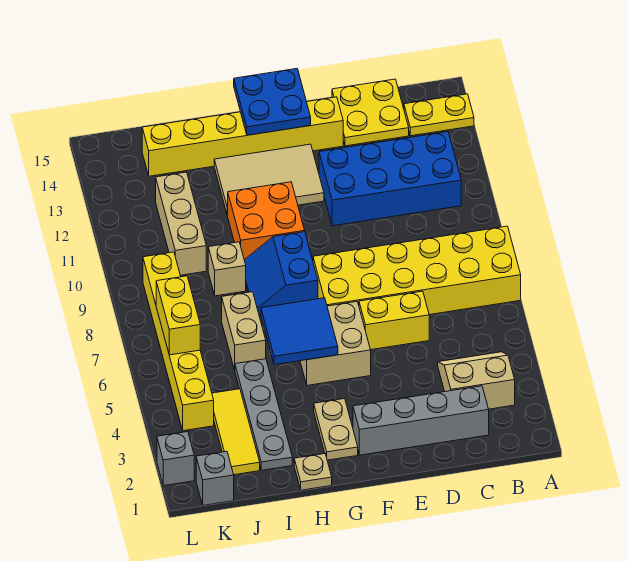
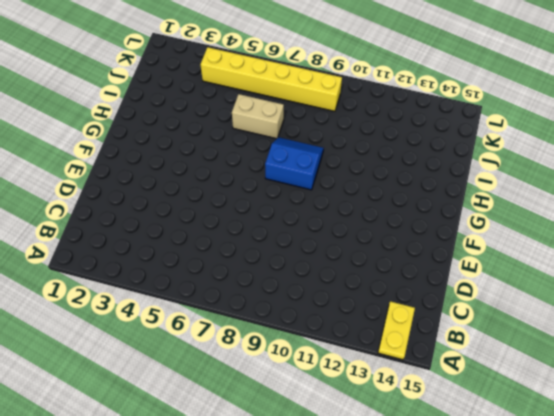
none -> yellow 2x6 brick [313,226,521,315]
none -> tan 2x2 slope [438,352,515,409]
none -> blue 2x4 brick [319,132,461,226]

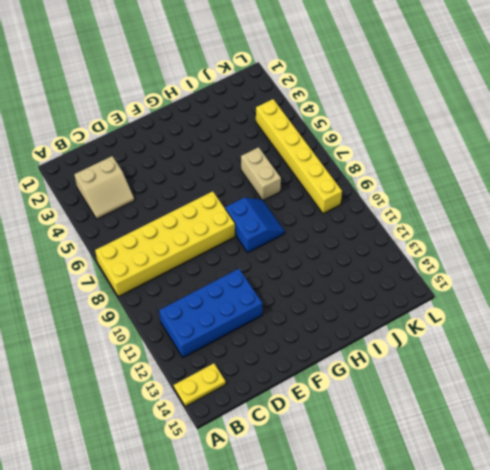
none -> grey 1x4 brick [353,386,489,455]
none -> yellow 2x2 plate [332,79,409,146]
none -> yellow 1x2 brick [359,291,429,350]

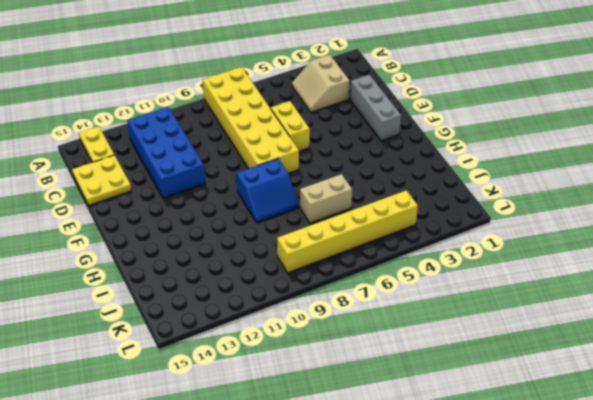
grey 1x3 brick [350,75,401,141] -> grey 1x4 brick [353,386,489,455]
none -> yellow 1x6 brick [142,97,343,176]
none -> tan 2x2 brick [300,302,371,385]
none -> tan 2x3 tile [214,144,324,216]

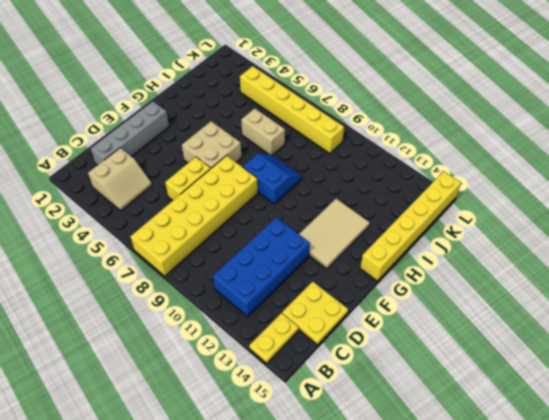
yellow 1x6 brick [360,171,461,281] -> yellow 1x6 brick moved to [142,97,343,176]
none -> tan 1x2 plate [314,399,358,460]
none -> orange 2x2 brick [227,182,305,260]
none -> tan 1x1 plate [294,454,332,490]

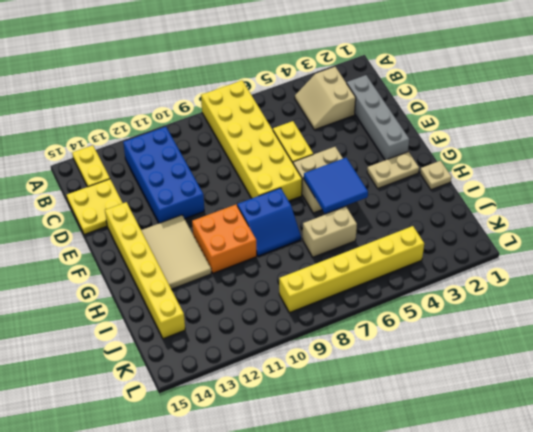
none -> grey 1x4 plate [235,359,292,470]
none -> tan 1x1 brick [208,242,246,296]
none -> yellow 1x3 tile [212,389,260,475]

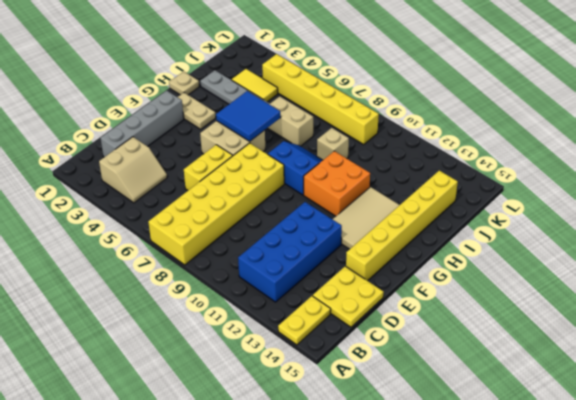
yellow 1x2 tile [232,69,278,102] -> yellow 1x3 tile [212,389,260,475]
none -> tan 1x3 brick [156,172,206,275]
none -> grey 1x1 brick [196,451,234,505]
none -> grey 1x1 brick [157,432,194,486]

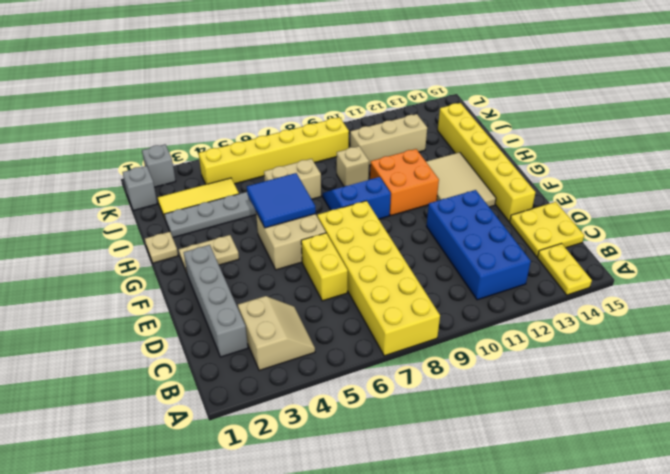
none -> blue 2x2 plate [234,69,311,135]
none -> yellow 1x2 brick [156,276,200,355]

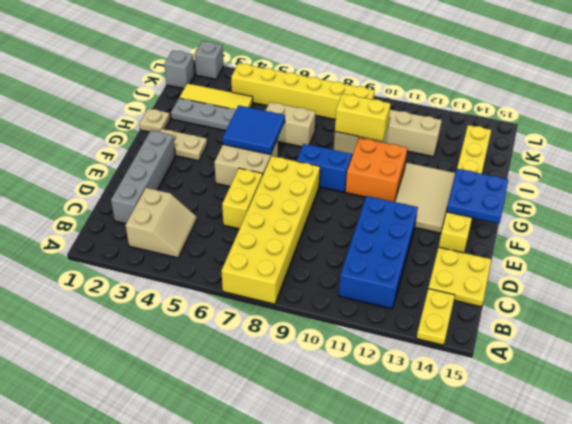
yellow 1x2 brick [335,94,391,141] -> yellow 1x2 brick moved to [156,276,200,355]

